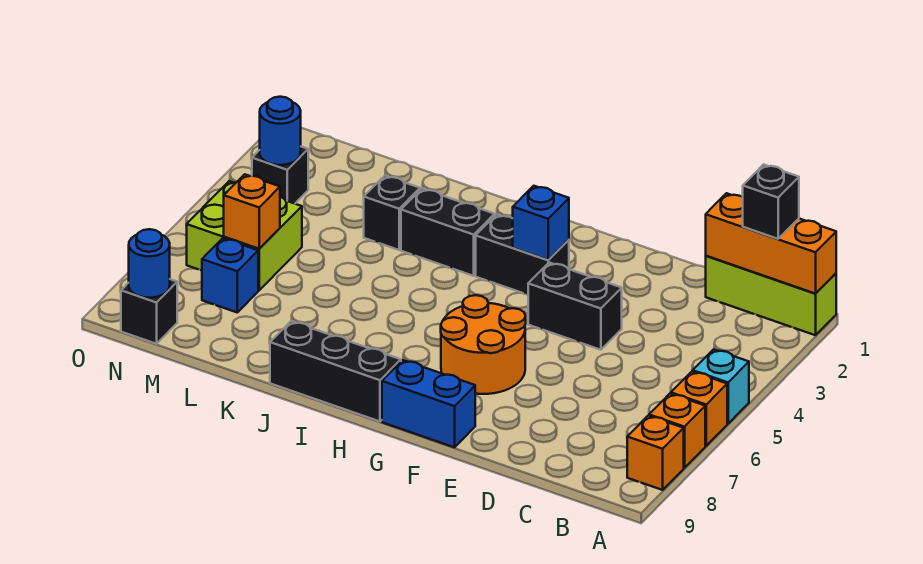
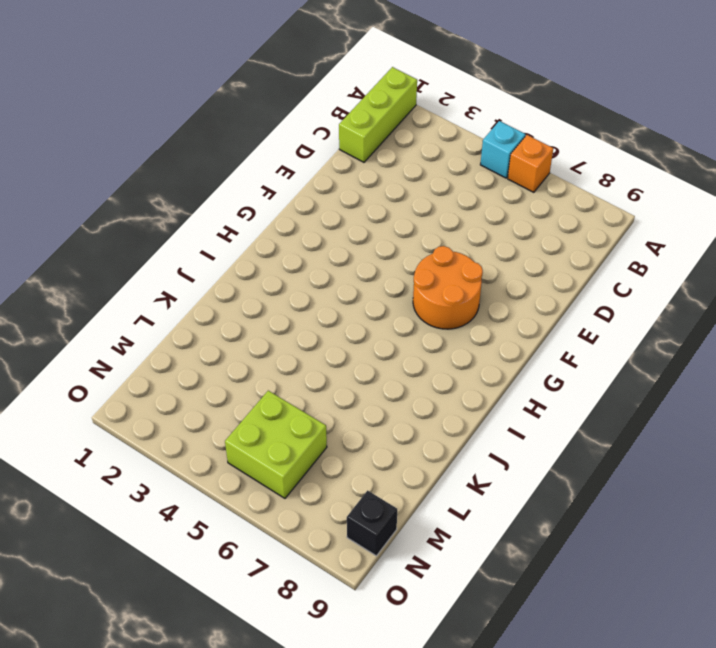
none -> orange 1x1 brick [649,394,705,468]
none -> orange 1x1 brick [627,416,684,490]
none -> black 1x2 brick [528,263,622,350]

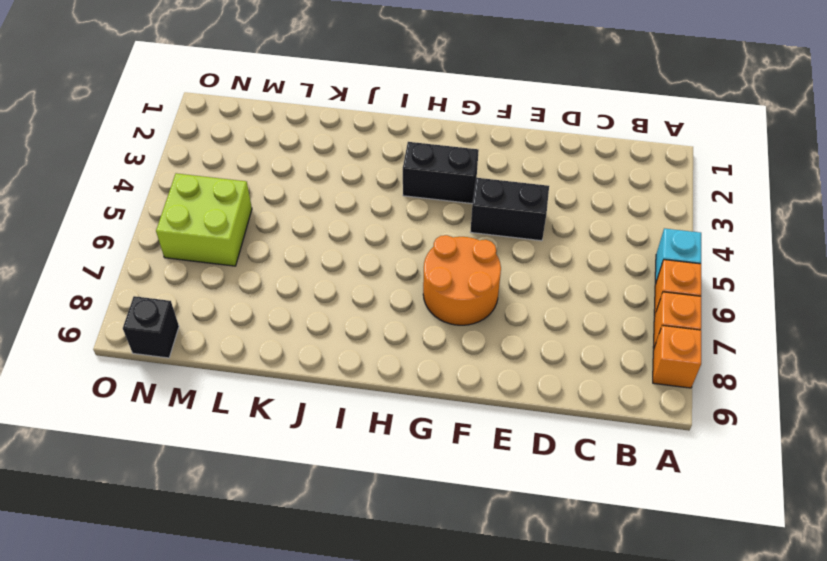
none -> lime 1x3 brick [706,256,836,335]
none -> blue 1x2 brick [382,360,475,447]
none -> black 1x3 brick [270,321,401,421]

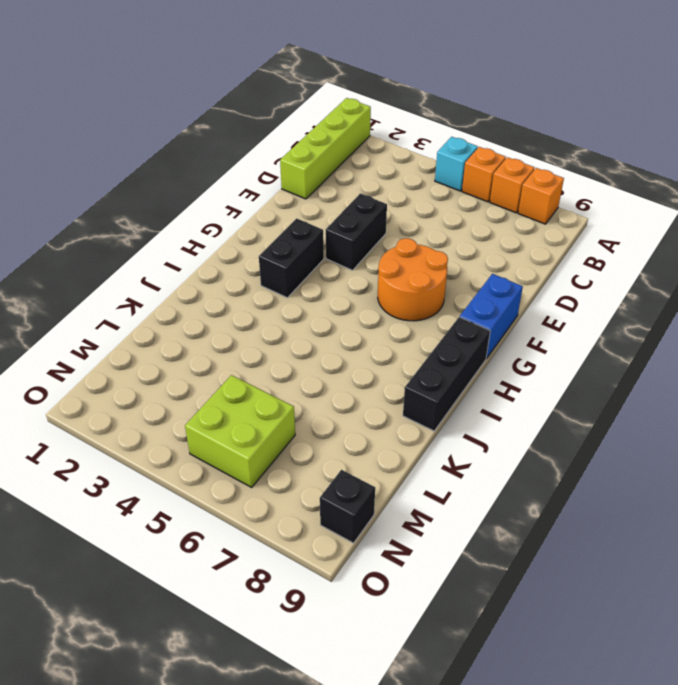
lime 1x4 brick [280,98,371,199] -> lime 1x3 brick [706,256,836,335]
none -> black 1x2 brick [401,189,495,276]
none -> black 1x1 brick [364,176,420,250]
none -> blue 1x1 brick [202,238,258,312]

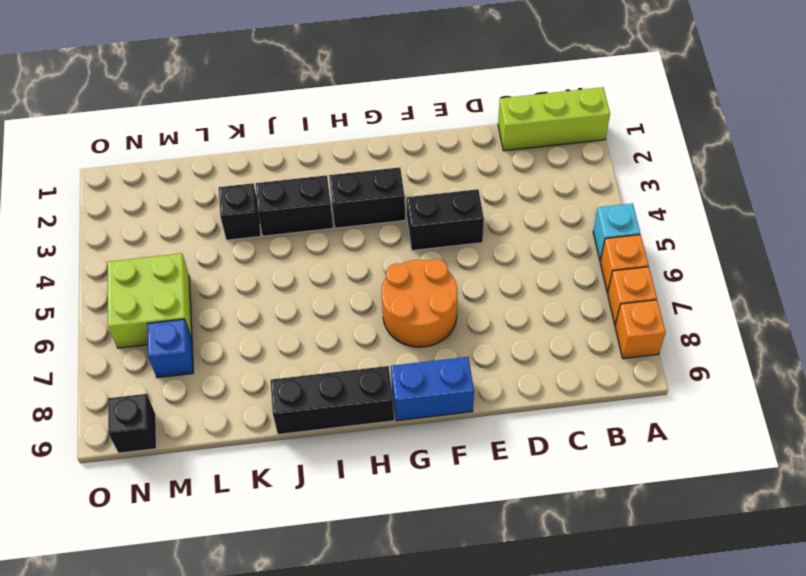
none -> black 1x1 brick [252,147,308,204]
none -> orange 1x3 brick [706,193,836,294]
none -> blue 1x1 brick [513,186,569,260]

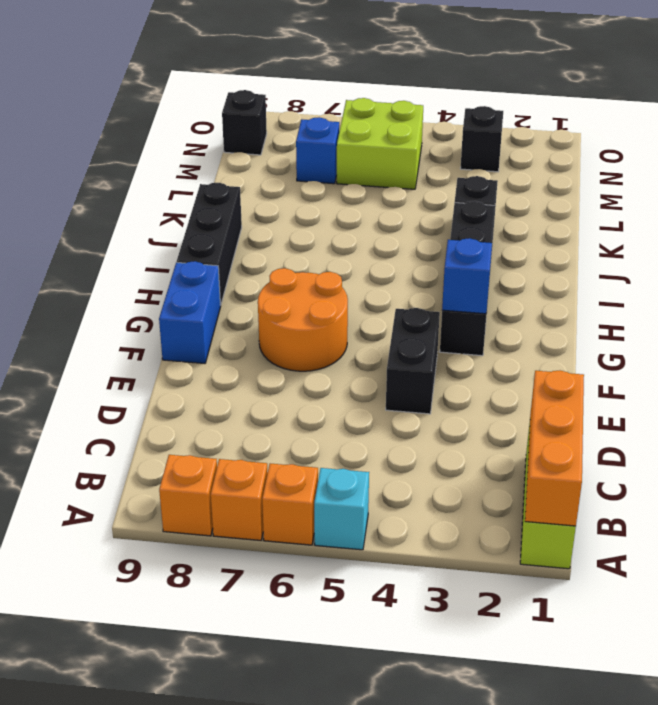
none -> orange 1x1 brick [224,174,280,249]
none -> blue 1x1 round brick [260,97,301,165]
none -> blue 1x1 round brick [129,229,170,298]

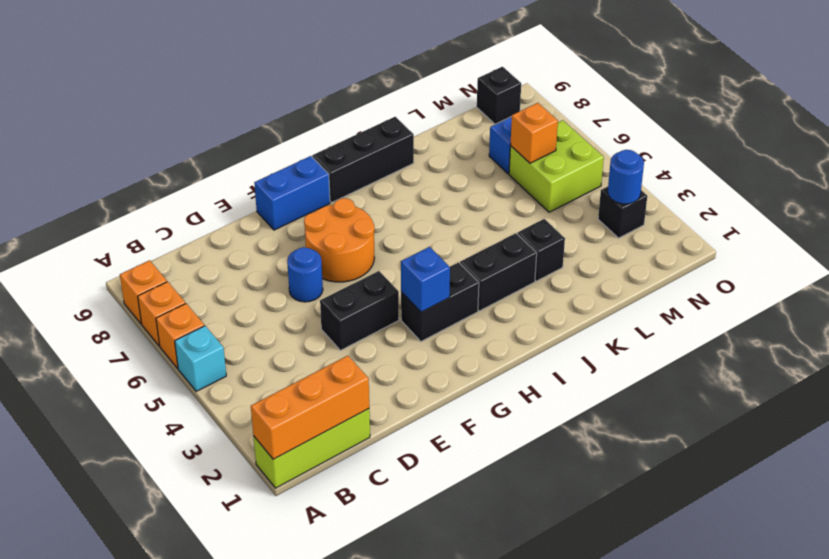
blue 1x1 round brick [287,247,323,302] -> blue 1x1 round brick moved to [129,229,170,298]
none -> black 1x1 brick [743,164,799,239]

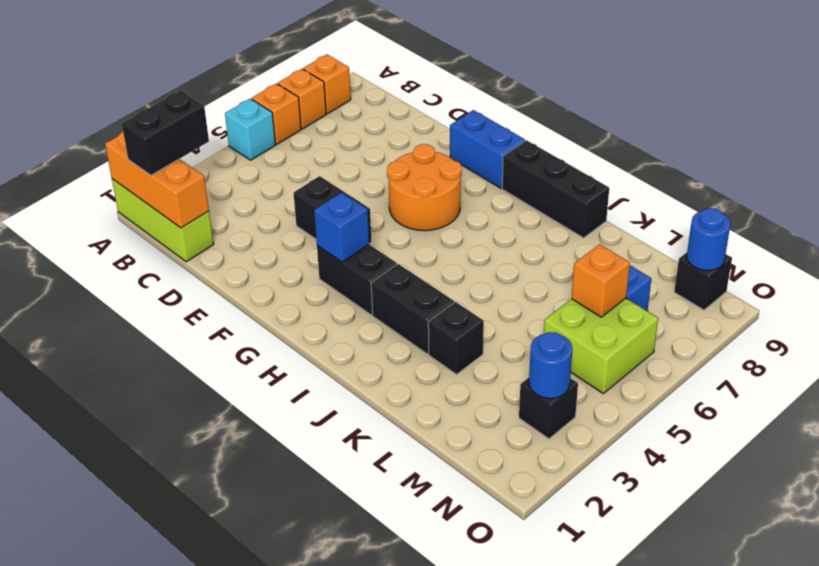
black 1x2 brick [122,91,209,175] -> black 1x1 brick [743,164,799,239]

